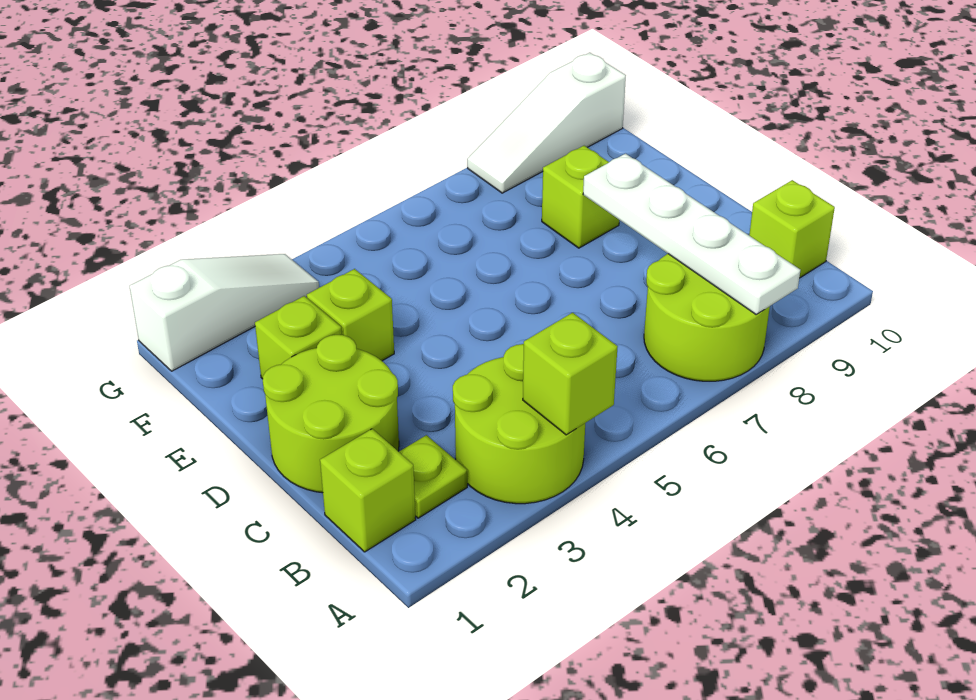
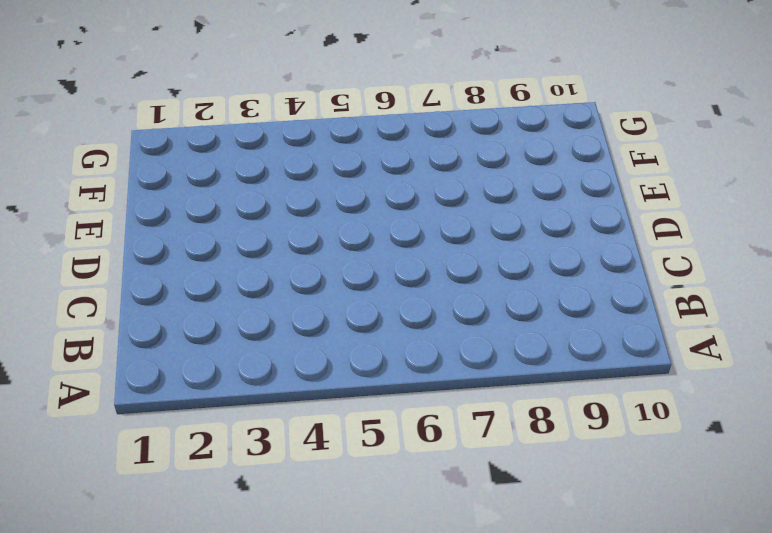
none -> lime 2x2 round brick [453,344,585,504]
none -> lime 2x2 round brick [644,254,770,381]
none -> lime 1x1 brick [320,429,416,552]

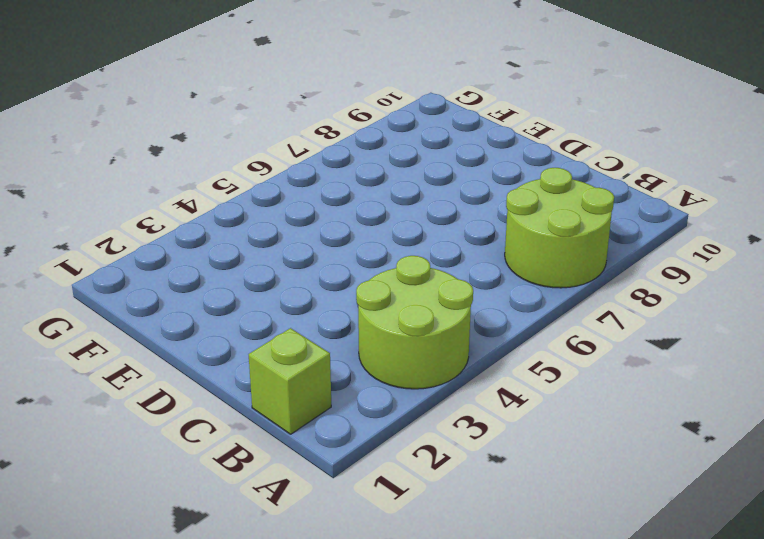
none -> lime 1x1 plate [399,435,467,518]
none -> lime 1x1 brick [749,180,835,278]
none -> lime 2x2 round brick [263,335,399,493]

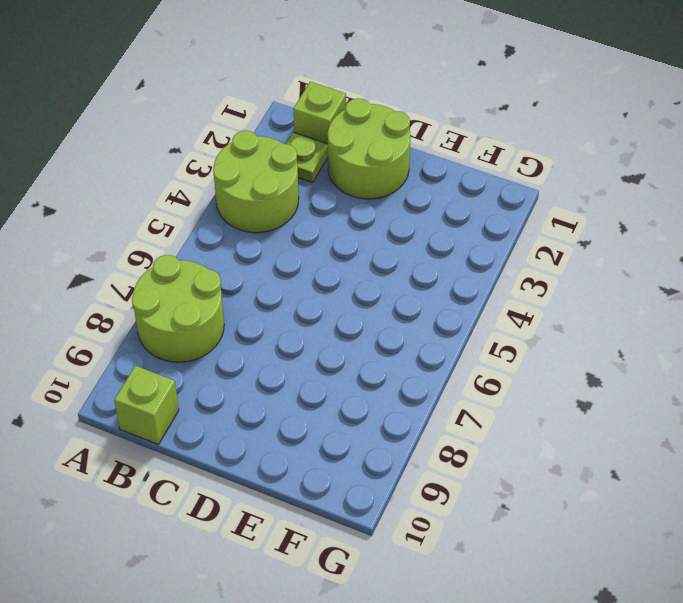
none -> lime 1x1 brick [255,296,342,379]
none -> lime 1x1 brick [307,269,394,361]
none -> lime 1x1 brick [542,146,619,248]

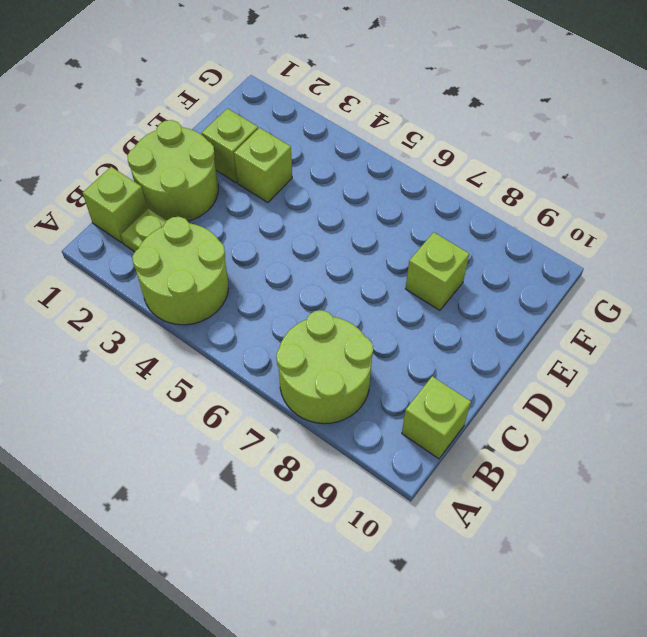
none -> white 1x3 slope [129,254,319,371]
none -> white 1x3 slope [467,53,626,193]
none -> lime 1x1 brick [523,313,618,435]

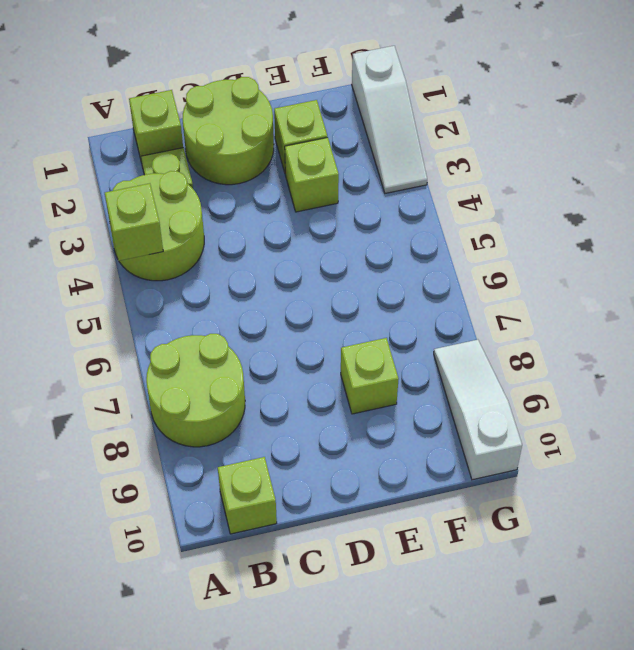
none -> white 1x4 plate [583,154,800,315]

